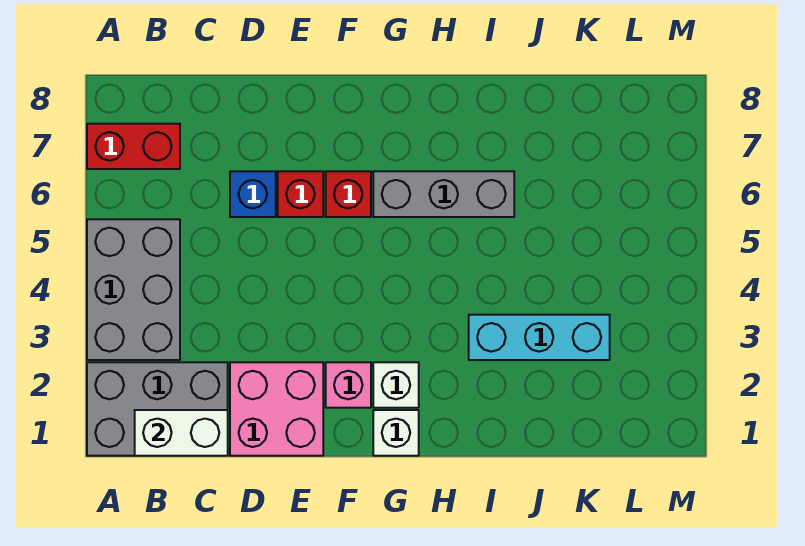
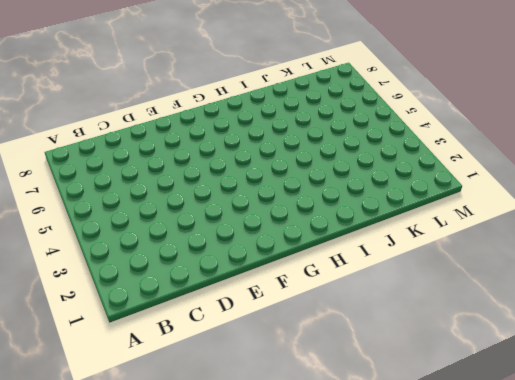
none -> grey 2x3 brick [87,362,228,456]
none -> grey 2x3 brick [87,219,180,360]
none -> red 1x2 brick [87,124,180,169]

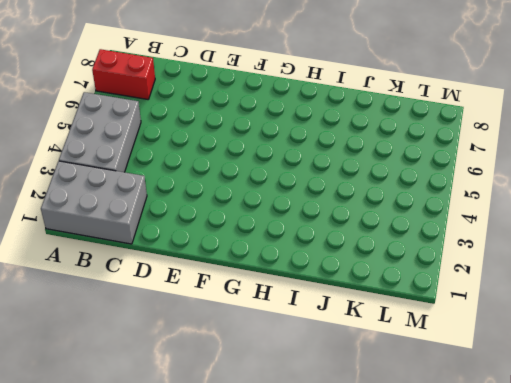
none -> pink 2x2 brick [230,362,323,456]
none -> blue 1x1 brick [230,171,276,217]
none -> red 1x1 brick [278,171,323,217]

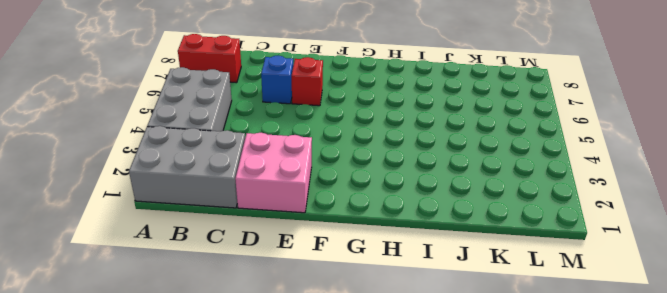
none -> pink 1x1 brick [326,362,371,408]
none -> red 1x1 brick [326,171,371,217]
none -> white 1x1 brick [373,410,419,456]

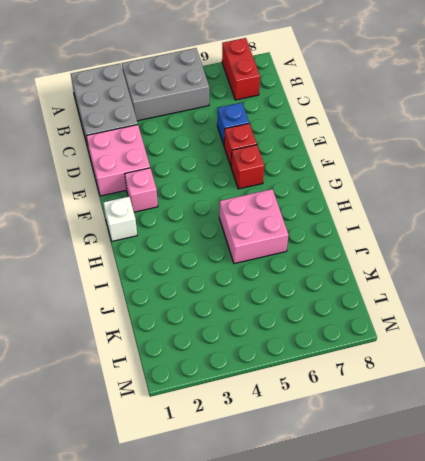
pink 2x2 brick [219,189,289,264] -> grey 1x3 brick [373,171,514,217]
none -> white 1x1 brick [373,362,419,408]
none -> cyan 1x3 brick [469,315,610,360]
none -> white 1x2 brick [135,410,228,456]

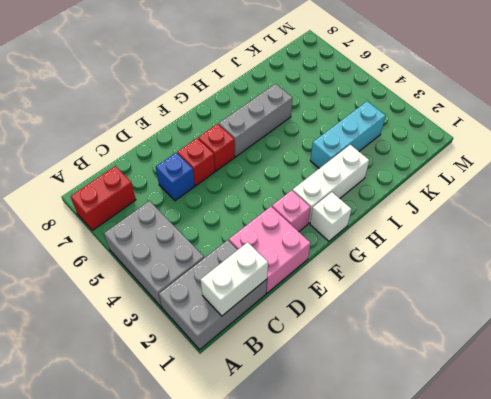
white 1x3 brick [293,145,369,223] -> white 1x1 brick [373,362,419,408]

